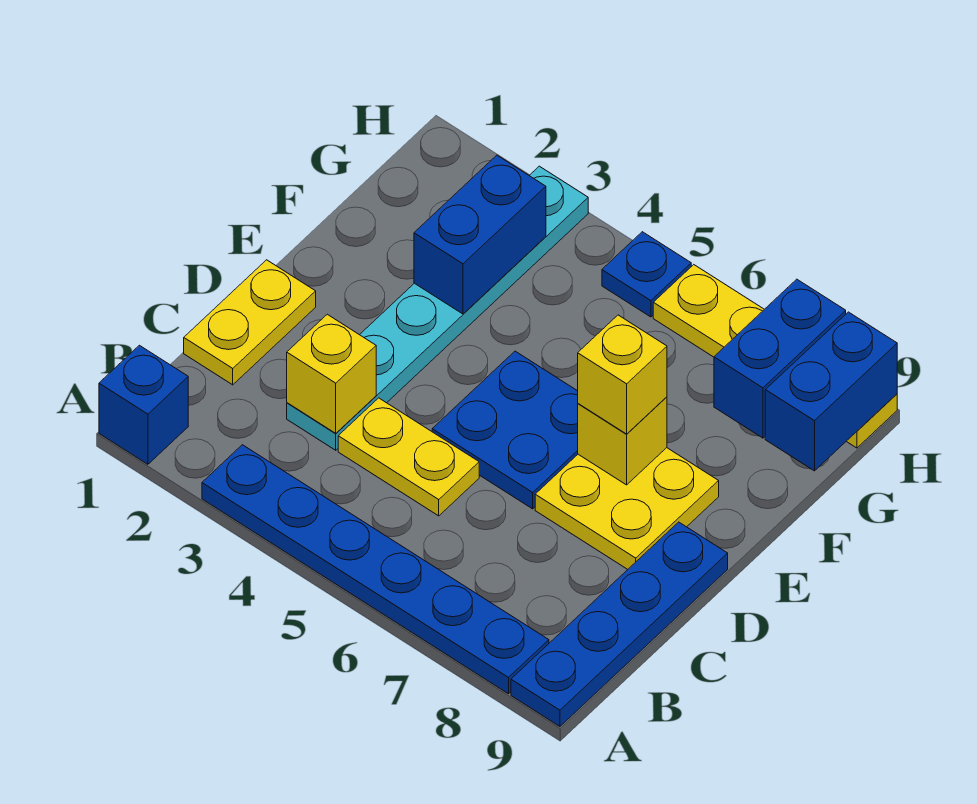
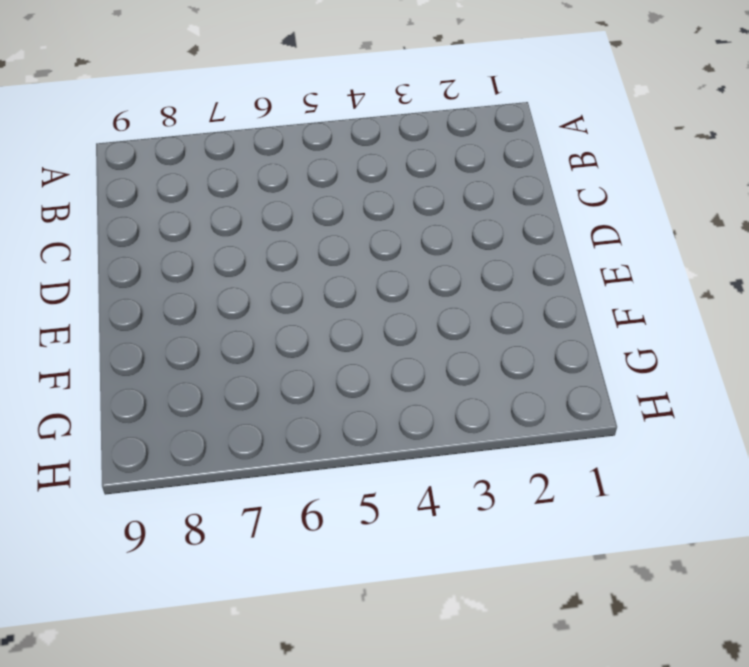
none -> blue 1x1 brick [99,345,188,464]
none -> blue 1x6 plate [202,445,549,694]
none -> blue 1x4 plate [511,522,728,726]

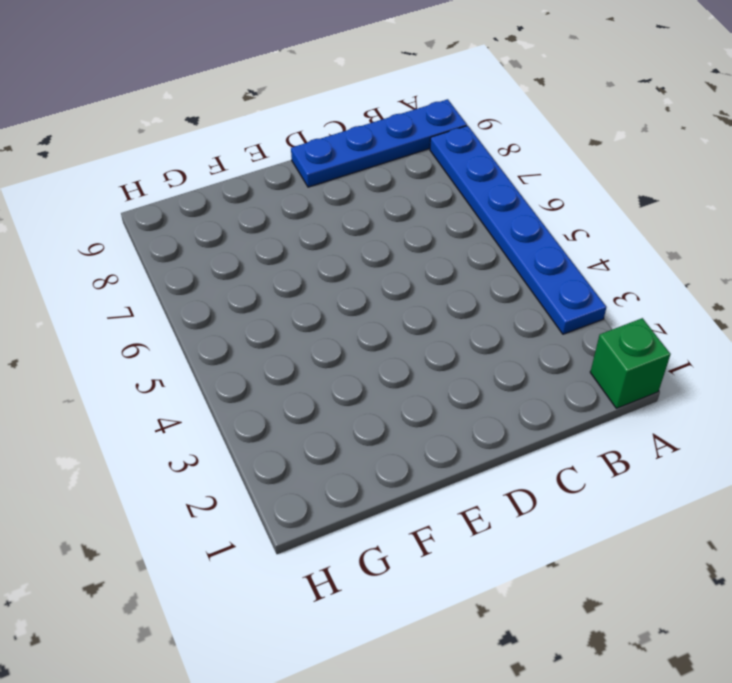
green 1x1 brick [590,318,671,408] -> blue 1x1 brick [99,345,188,464]
none -> yellow 1x2 plate [184,260,316,385]
none -> cyan 1x6 plate [287,166,588,450]
none -> yellow 1x2 plate [338,398,479,516]

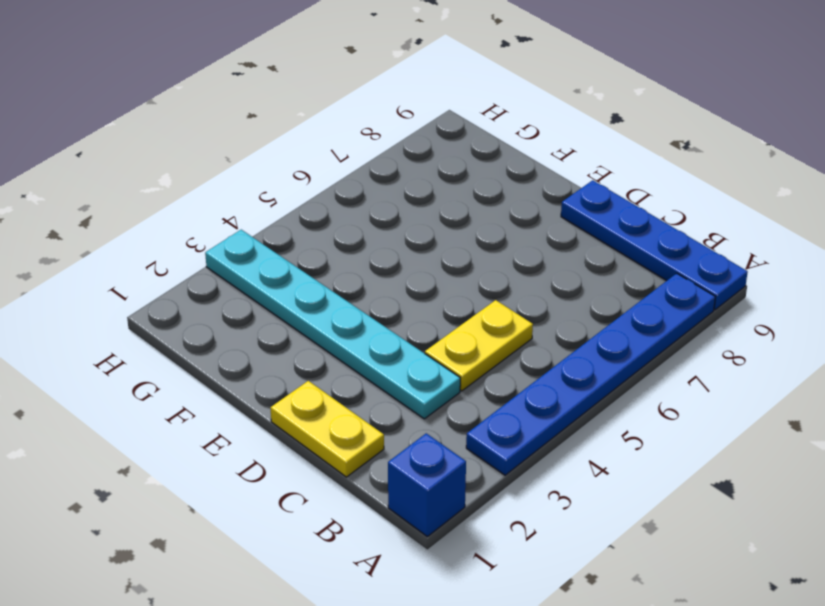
none -> blue 2x2 plate [432,351,578,509]
none -> yellow 2x2 plate [535,448,719,569]
none -> blue 1x1 plate [602,232,691,317]

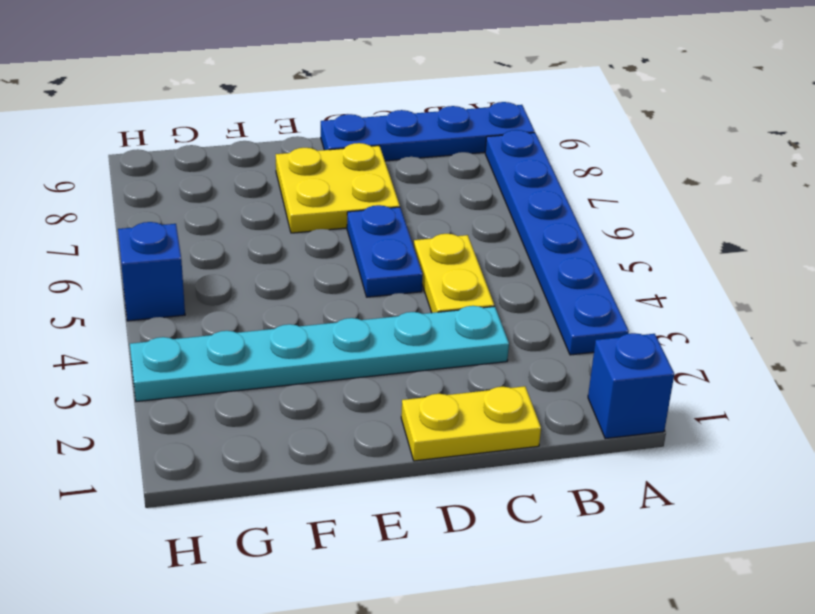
blue 1x2 plate [347,205,423,297] -> blue 2x2 plate [432,351,578,509]
blue 1x1 brick [118,222,185,321] -> blue 1x1 plate [602,232,691,317]
none -> yellow 1x4 plate [653,265,897,448]
none -> yellow 1x1 brick [287,314,376,433]
none -> yellow 1x1 brick [578,397,667,485]

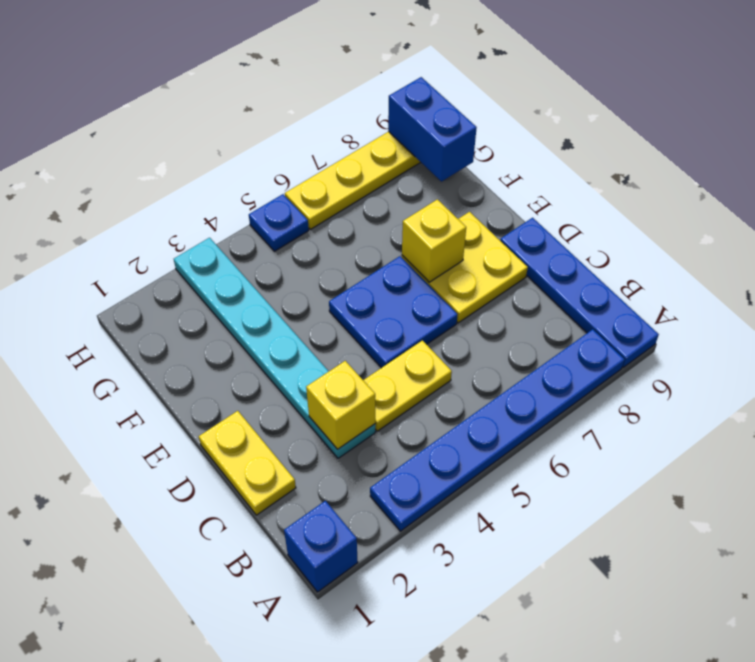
none -> blue 1x2 brick [414,155,546,314]
none -> blue 1x2 brick [714,279,846,438]
none -> yellow 1x1 brick [578,315,667,434]

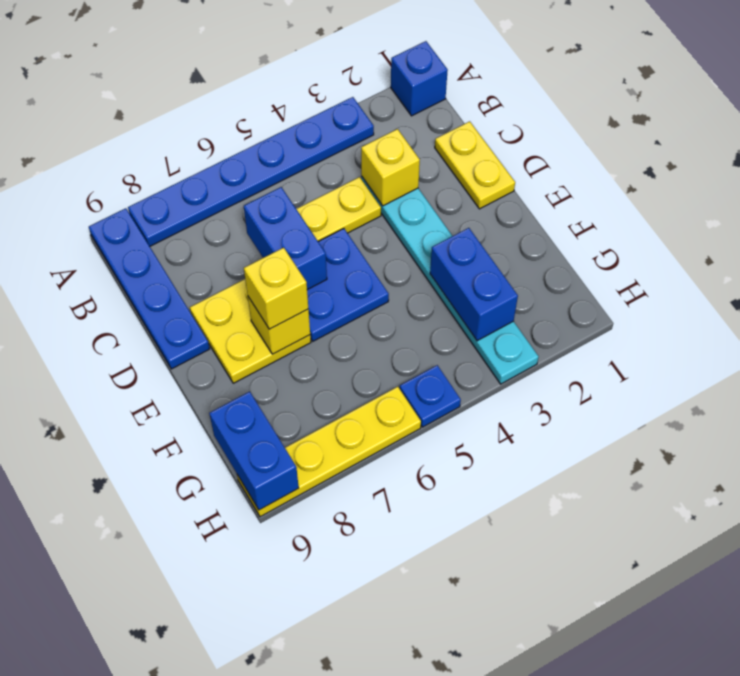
blue 1x2 brick [244,187,327,290] -> blue 1x2 brick moved to [714,279,846,438]

